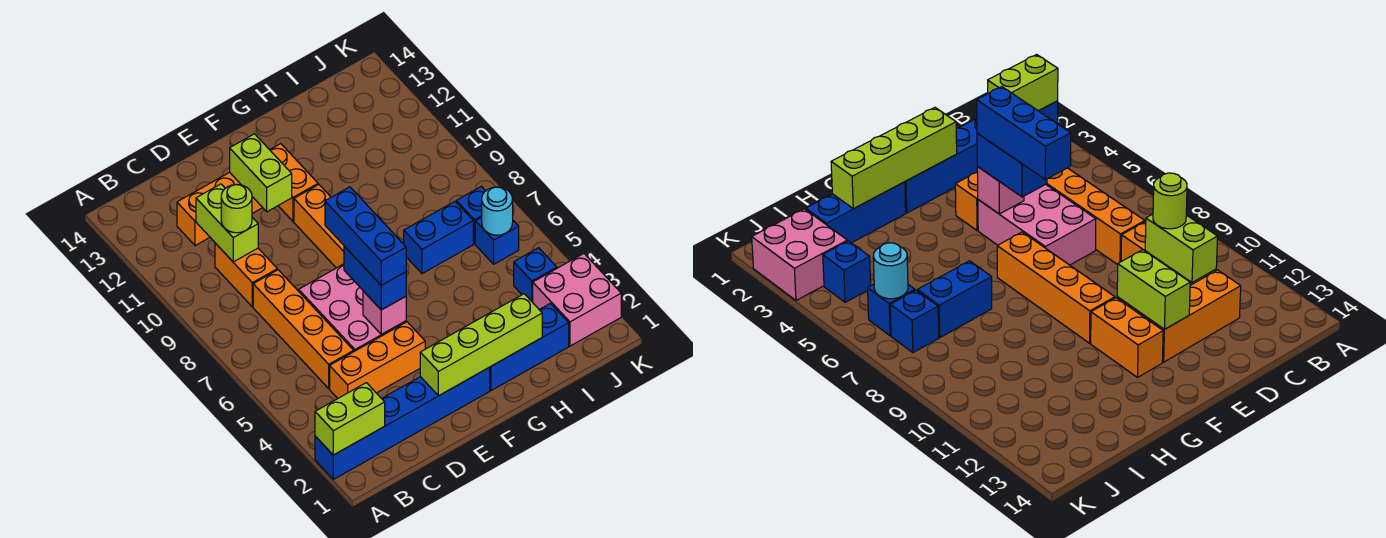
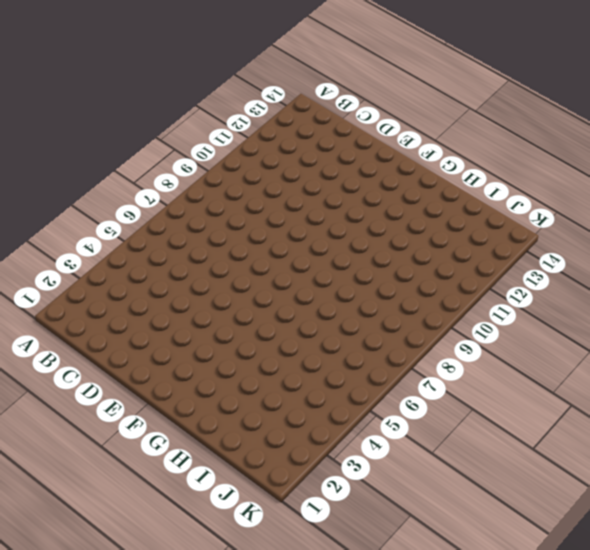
none -> blue 1x6 brick [315,367,490,479]
none -> orange 1x3 brick [330,322,425,398]
none -> orange 1x4 brick [253,270,354,388]

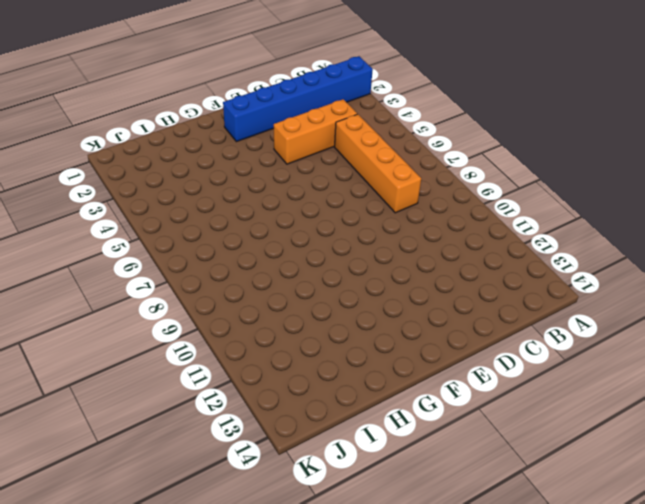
none -> orange 1x2 brick [215,243,277,307]
none -> orange 1x3 brick [177,172,263,246]
none -> pink 2x3 brick [299,264,406,351]

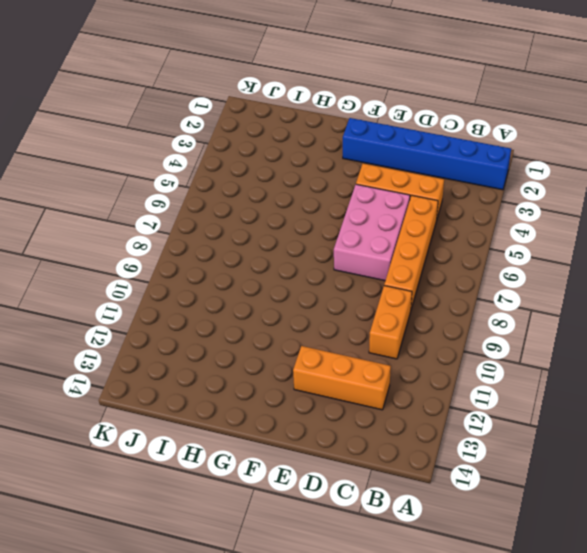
none -> orange 1x4 brick [294,185,344,268]
none -> orange 1x2 brick [270,144,318,221]
none -> blue 1x3 brick [490,303,569,391]

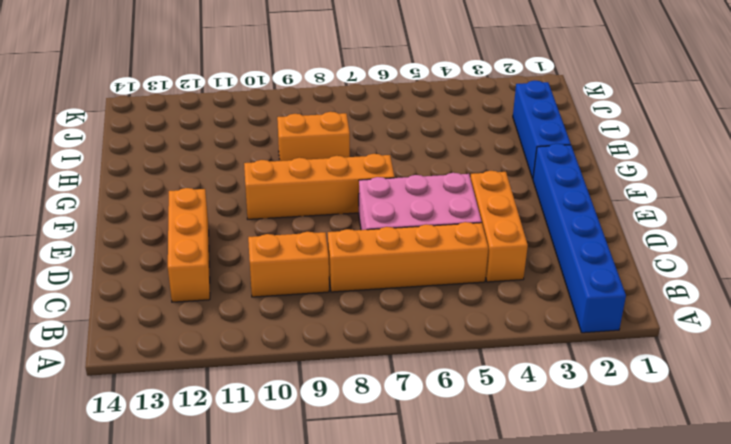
orange 1x2 brick [277,112,350,161] -> orange 1x2 brick moved to [270,144,318,221]
none -> blue 1x2 brick [404,201,473,274]
none -> pink 2x2 brick [533,254,621,346]
none -> blue 1x1 brick [514,248,557,302]

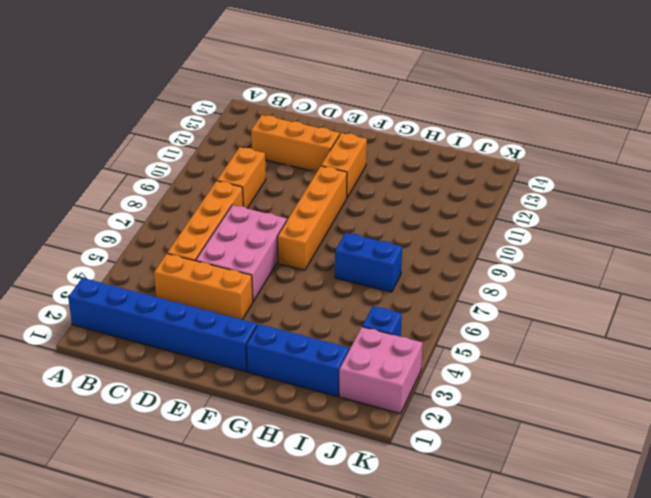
none -> blue 1x1 brick [475,217,519,264]
none -> blue 1x1 brick [456,186,485,244]
none -> lime 1x2 brick [315,383,385,455]

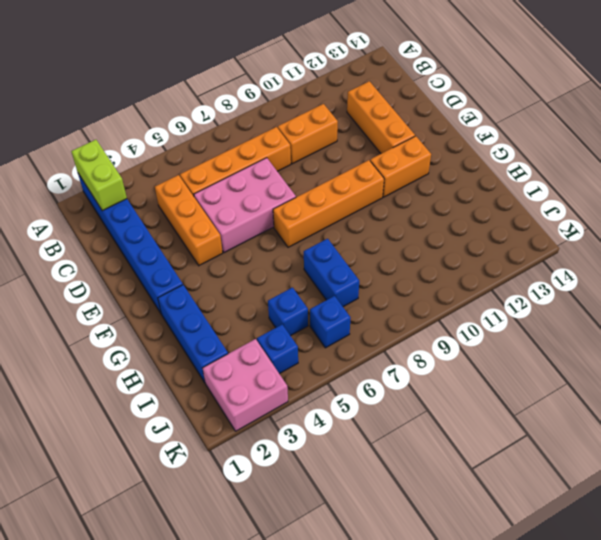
blue 1x1 brick [268,288,308,336] -> blue 1x1 brick moved to [456,186,485,244]
none -> lime 1x2 brick [196,184,258,262]
none -> lime 1x4 brick [420,294,542,396]
none -> pink 1x1 brick [363,291,406,334]

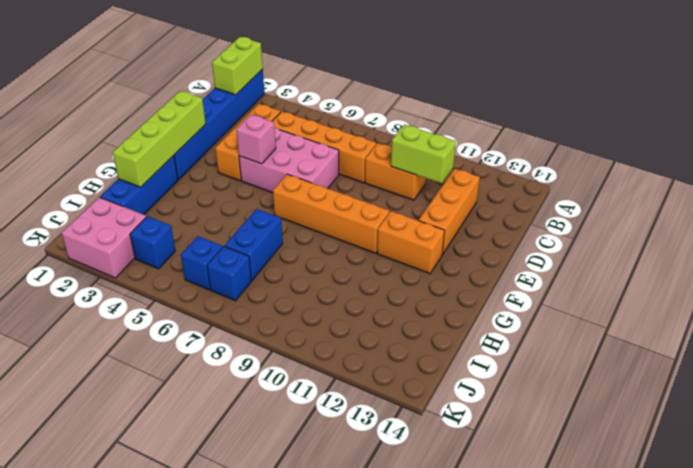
none -> lime 1x2 brick [230,134,292,212]
none -> cyan 1x1 round brick [482,187,513,235]
none -> lime 1x1 round brick [221,185,252,233]

